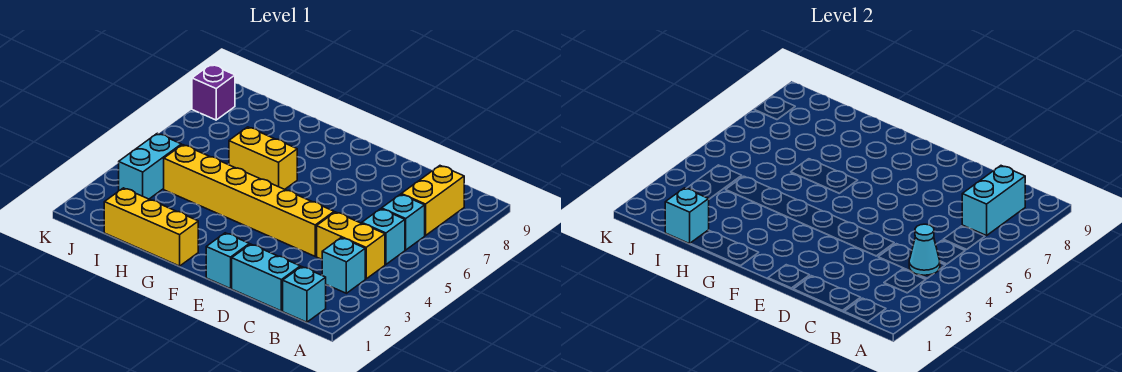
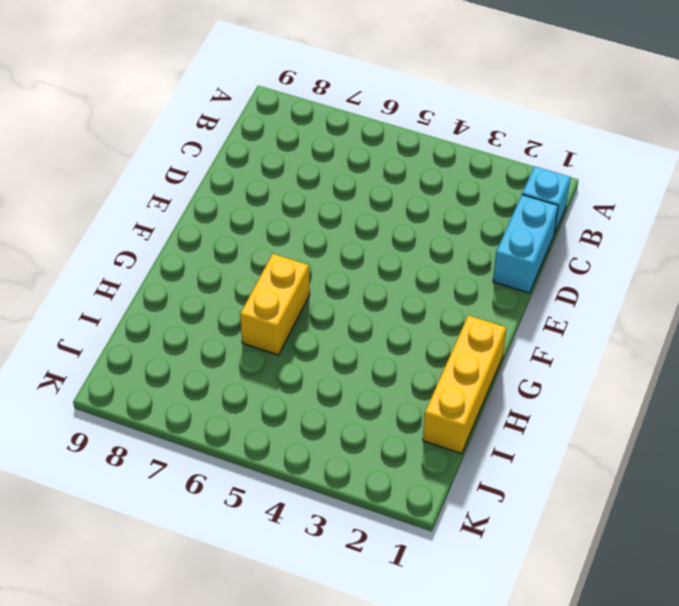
none -> cyan 1x1 brick [322,238,365,293]
none -> yellow 1x2 brick [317,212,385,279]
none -> cyan 1x1 brick [362,209,405,264]

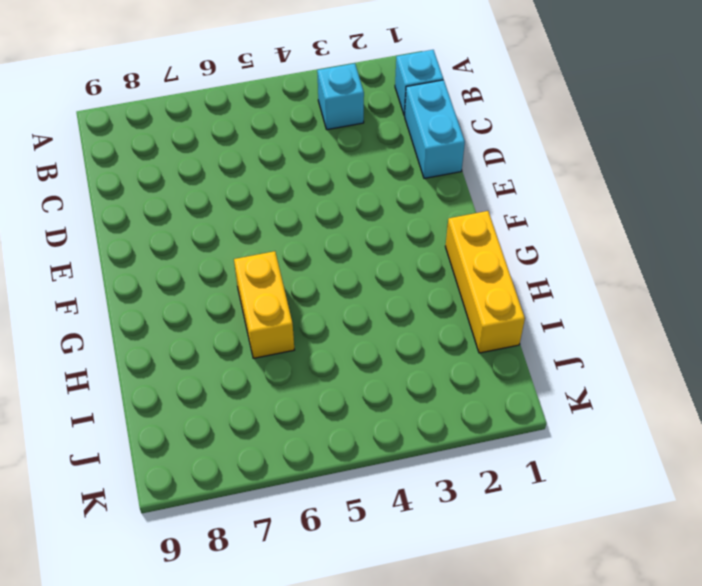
none -> yellow 1x2 brick [317,212,385,279]
none -> cyan 1x1 brick [362,209,405,264]
none -> cyan 1x1 brick [382,194,425,250]

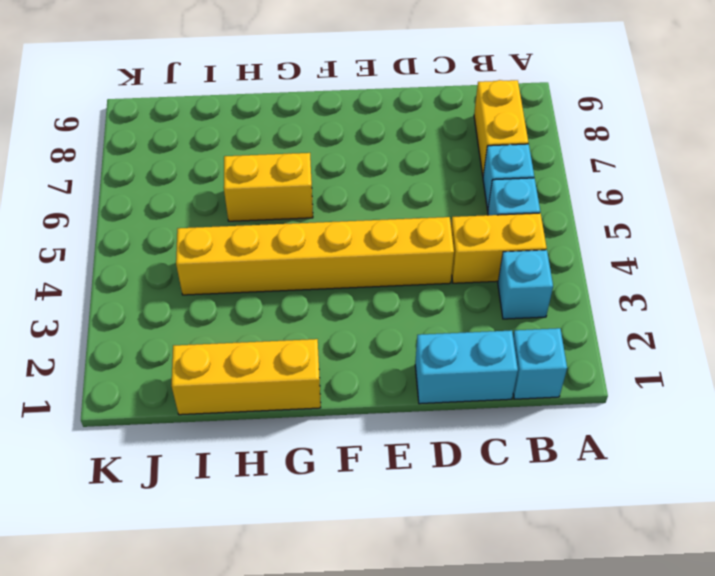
none -> cyan 1x1 brick [206,233,249,289]
none -> cyan 1x2 brick [119,133,181,199]
none -> purple 1x1 brick [192,65,235,120]

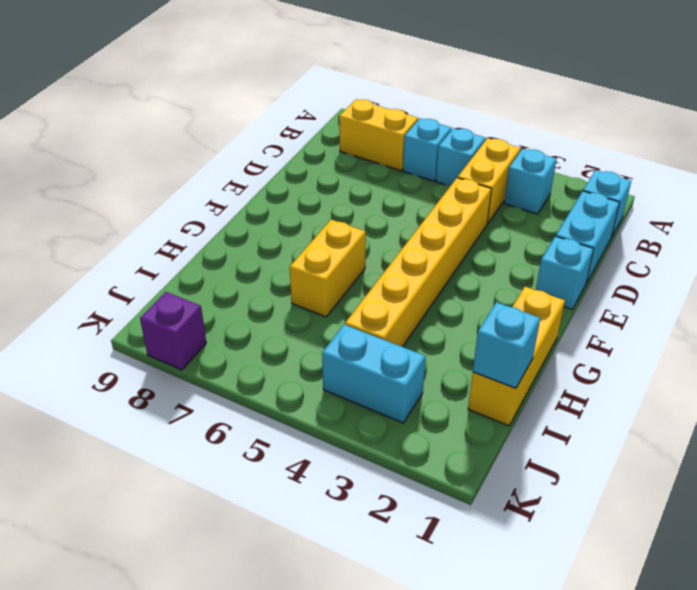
none -> cyan 1x1 cone [909,224,940,275]
none -> cyan 1x2 brick [962,166,1025,236]

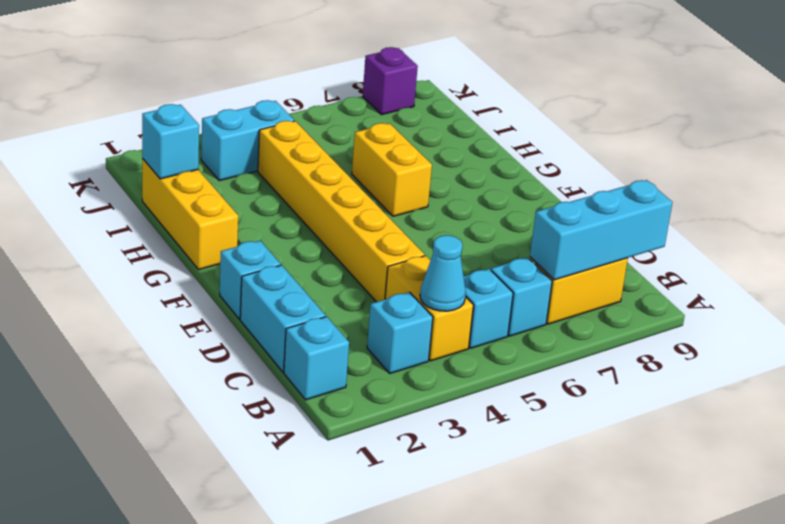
cyan 1x3 brick [530,180,672,280] -> cyan 1x2 brick [962,166,1025,236]

